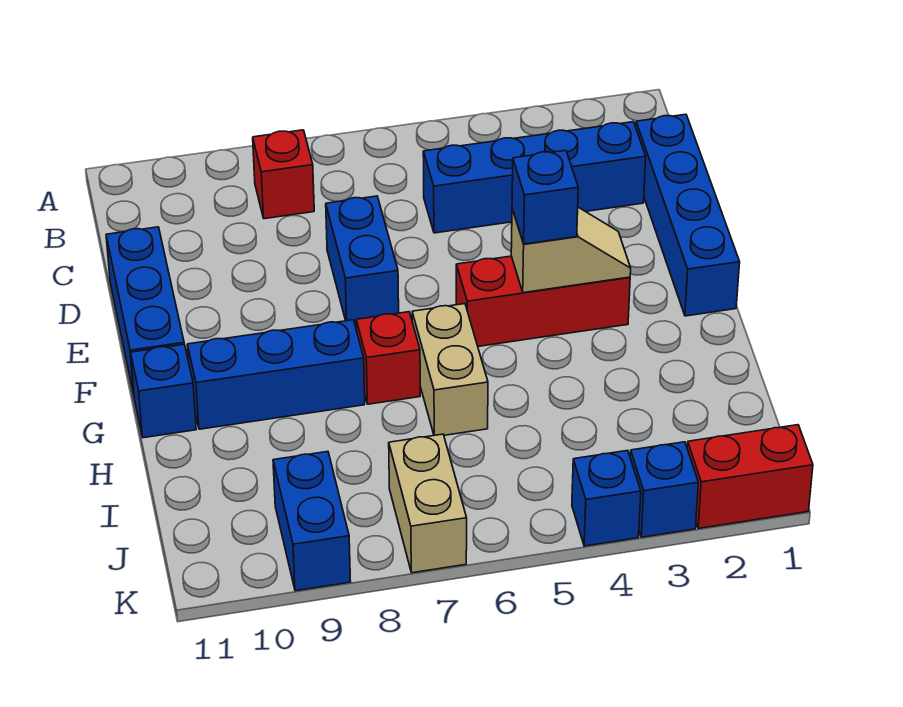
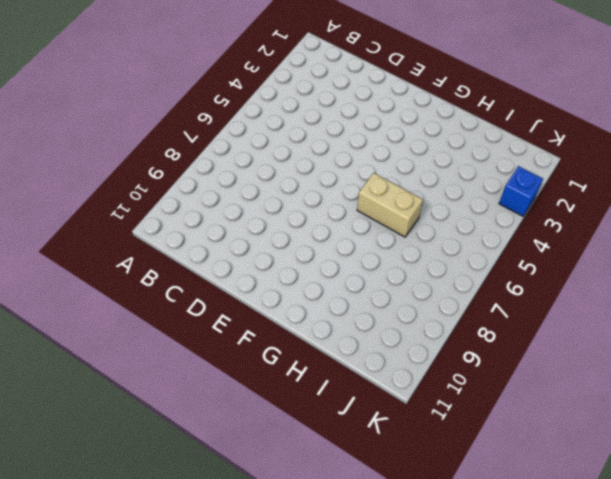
none -> red 1x1 brick [253,130,314,219]
none -> blue 1x4 brick [636,114,740,316]
none -> blue 1x4 brick [423,122,646,233]

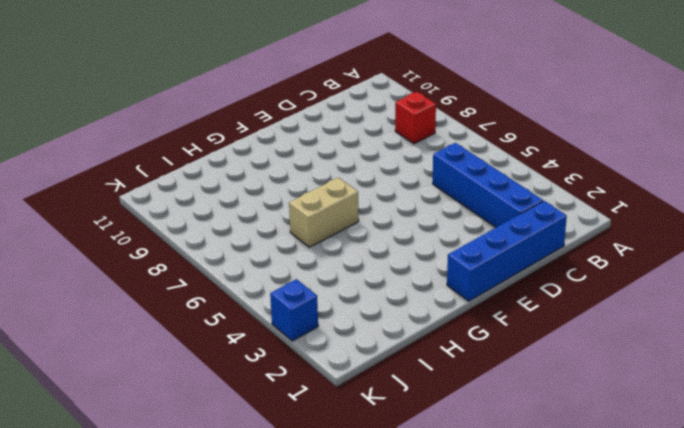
none -> blue 1x2 brick [326,196,399,324]
none -> blue 1x3 brick [106,227,184,394]
none -> red 1x3 brick [456,256,630,346]

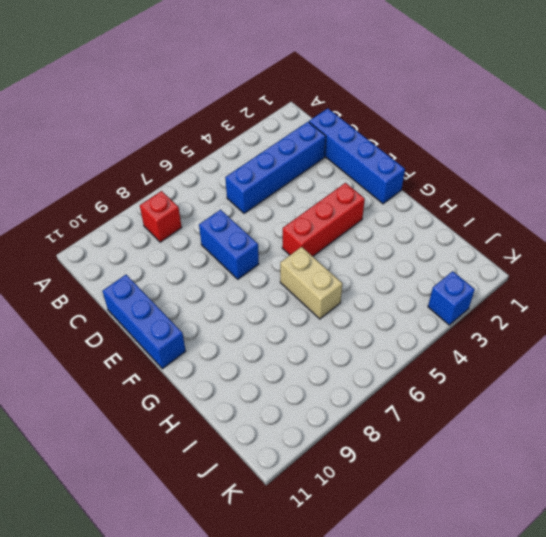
none -> red 1x1 brick [356,312,420,404]
none -> blue 1x3 brick [187,320,365,429]
none -> blue 1x1 brick [131,344,196,438]

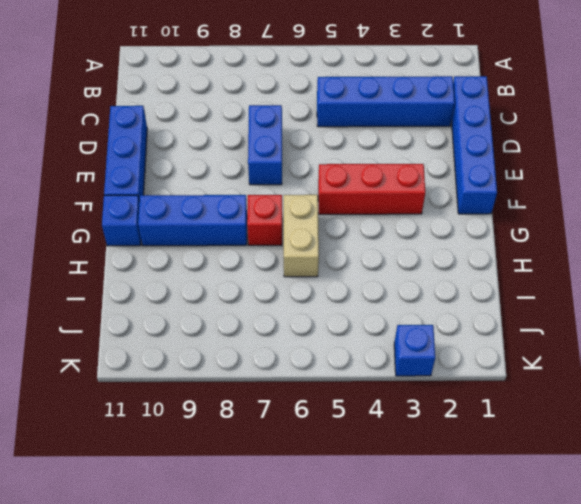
none -> red 1x1 brick [253,130,314,219]
none -> tan 1x2 brick [389,434,467,573]
none -> blue 1x2 brick [273,451,351,591]

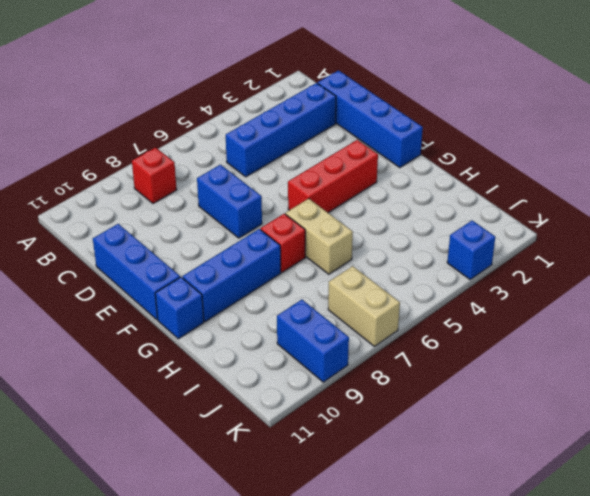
none -> red 1x2 brick [687,425,813,528]
none -> blue 1x1 brick [572,450,641,546]
none -> tan 1x2 slope [511,207,631,293]

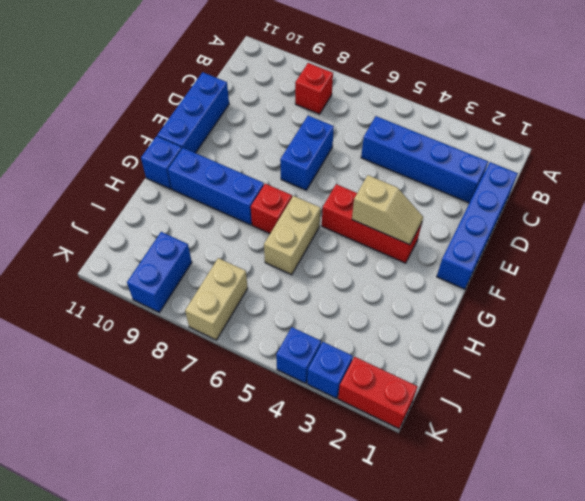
none -> blue 1x1 brick [512,151,578,244]

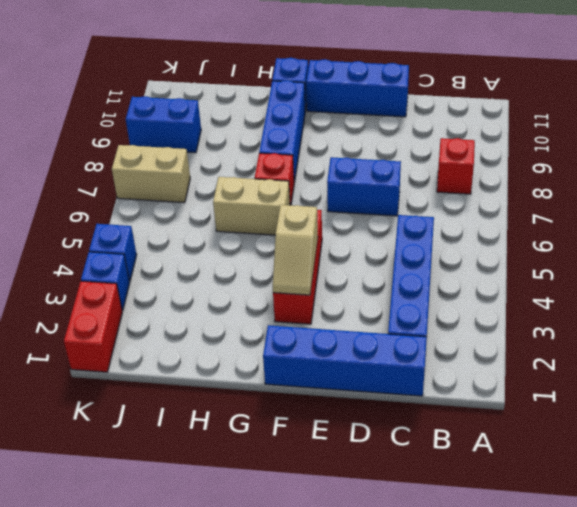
none -> blue 1x1 brick [512,151,578,244]

